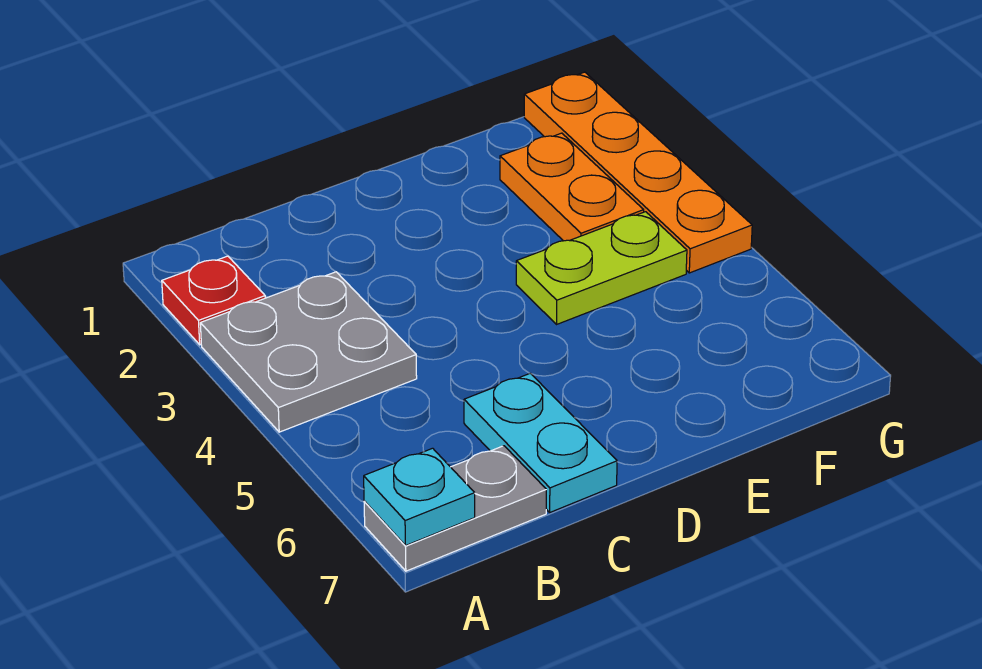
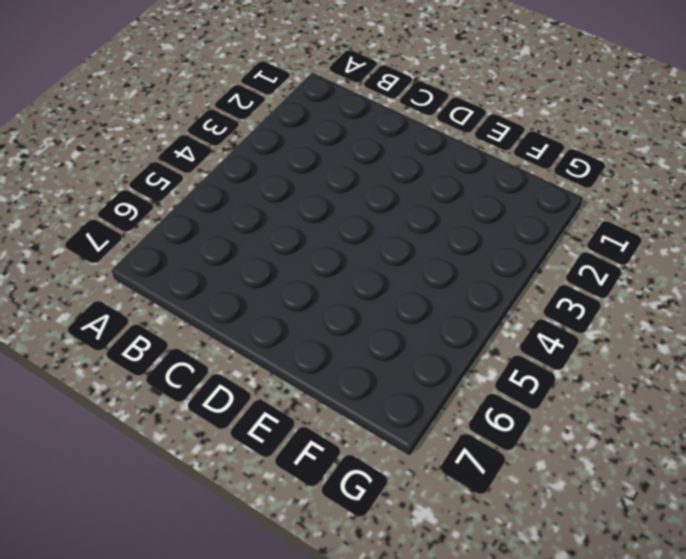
none -> red 1x1 plate [162,256,265,345]
none -> grey 2x2 plate [200,272,417,432]

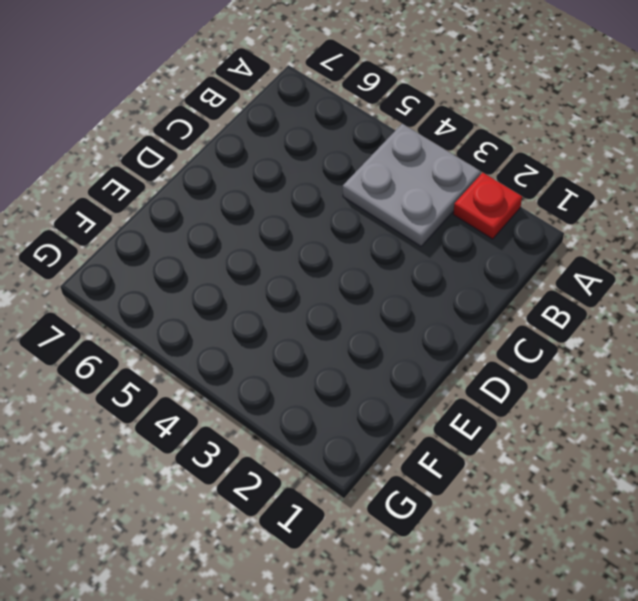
none -> grey 1x2 plate [364,446,546,571]
none -> cyan 1x2 plate [464,373,617,512]

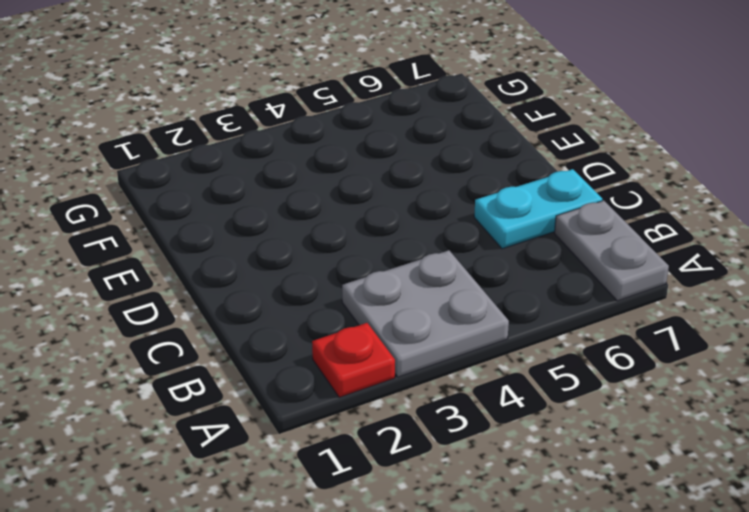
none -> lime 1x2 plate [516,212,687,325]
none -> orange 1x2 plate [500,133,644,241]

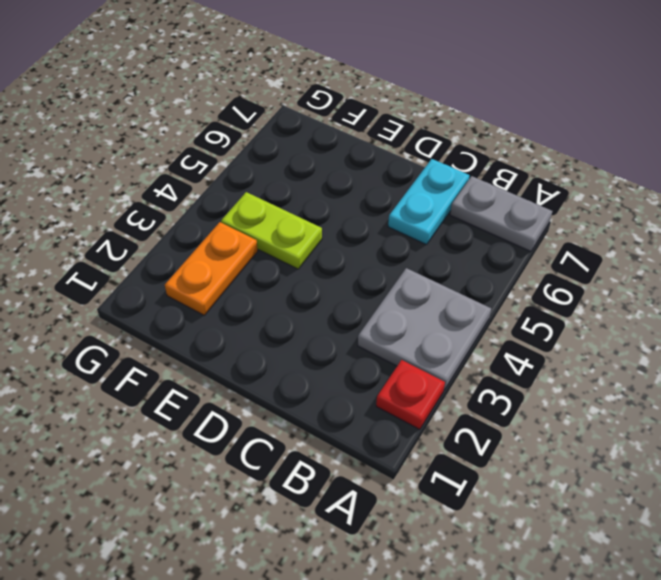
none -> orange 1x4 plate [524,72,752,273]
none -> cyan 1x1 plate [364,448,475,546]

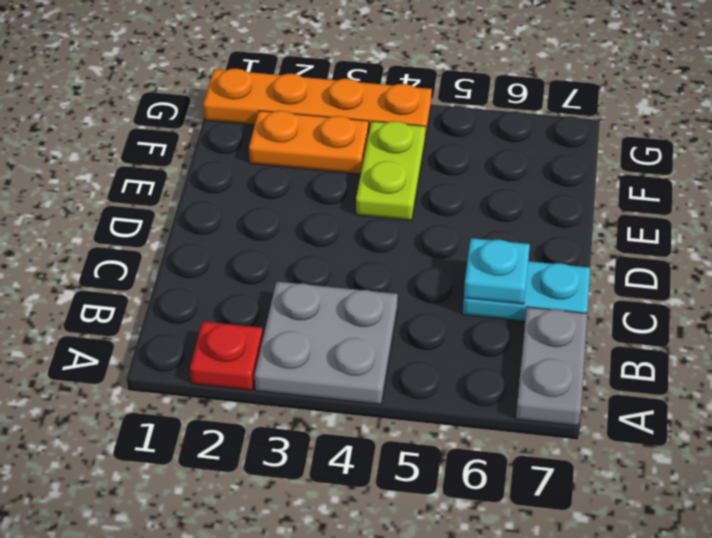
cyan 1x1 plate [464,238,530,304] -> cyan 1x1 plate moved to [364,448,475,546]

